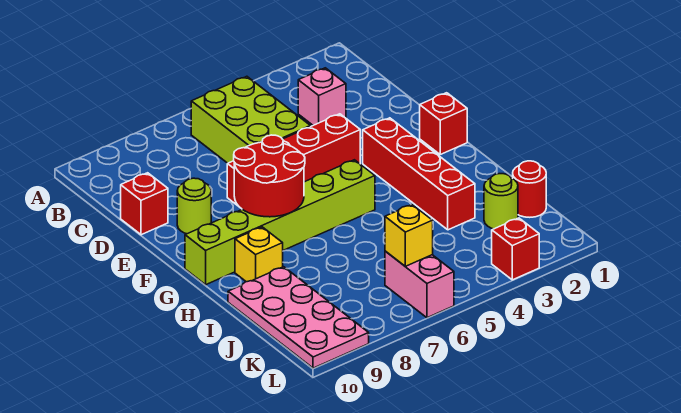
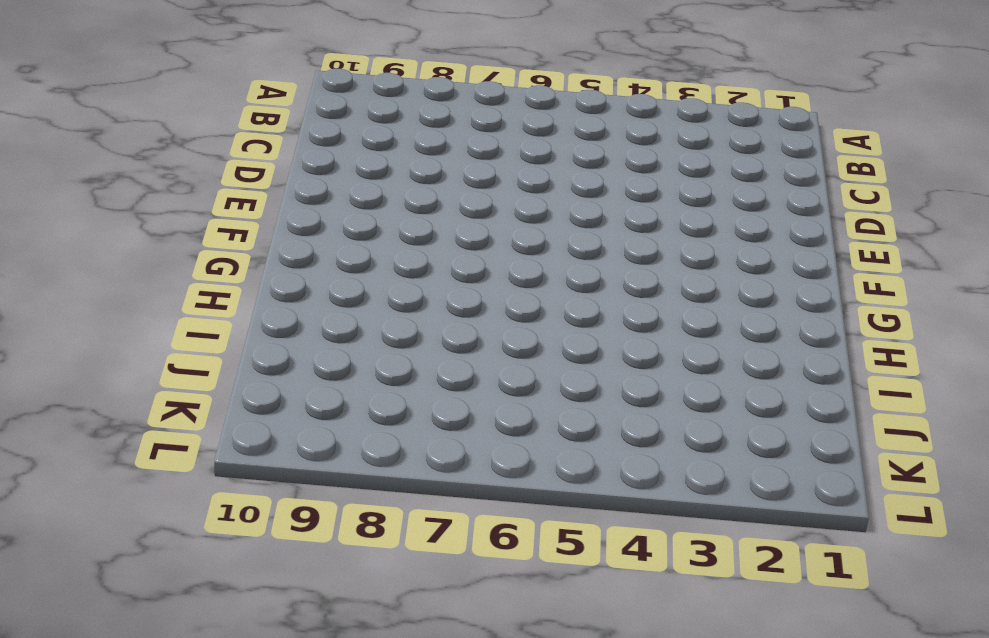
none -> lime 2x3 brick [191,76,310,163]
none -> pink 1x1 brick [298,68,346,125]
none -> red 1x1 brick [121,173,168,235]

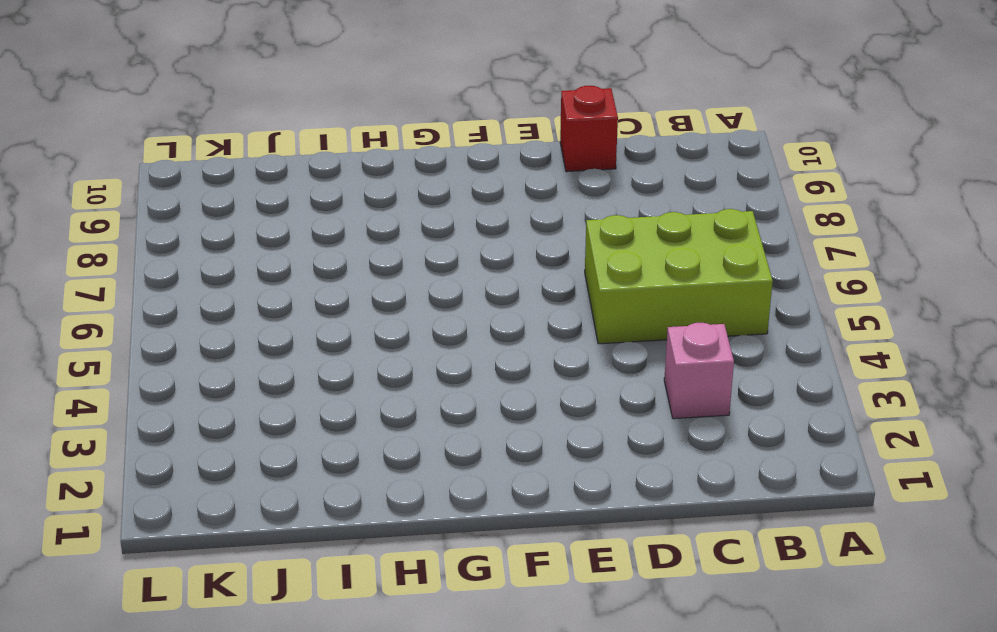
none -> red 1x4 brick [227,114,360,206]
none -> lime 1x1 round brick [177,178,211,234]
none -> red 1x1 brick [420,93,467,154]

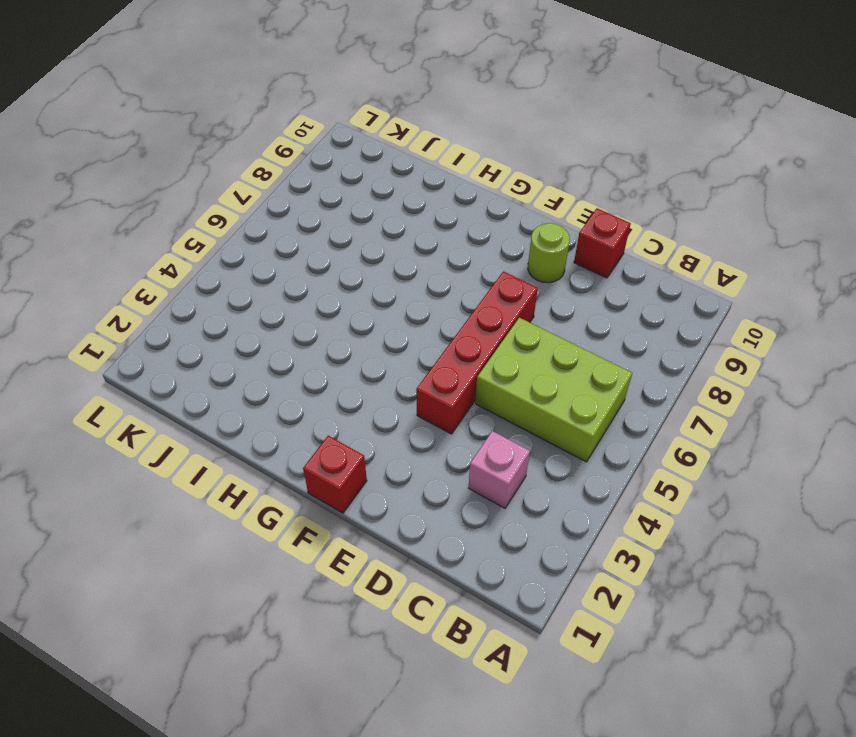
none -> red 1x4 brick [363,118,475,230]
none -> lime 1x6 brick [185,160,375,285]
none -> yellow 1x1 brick [235,227,283,282]

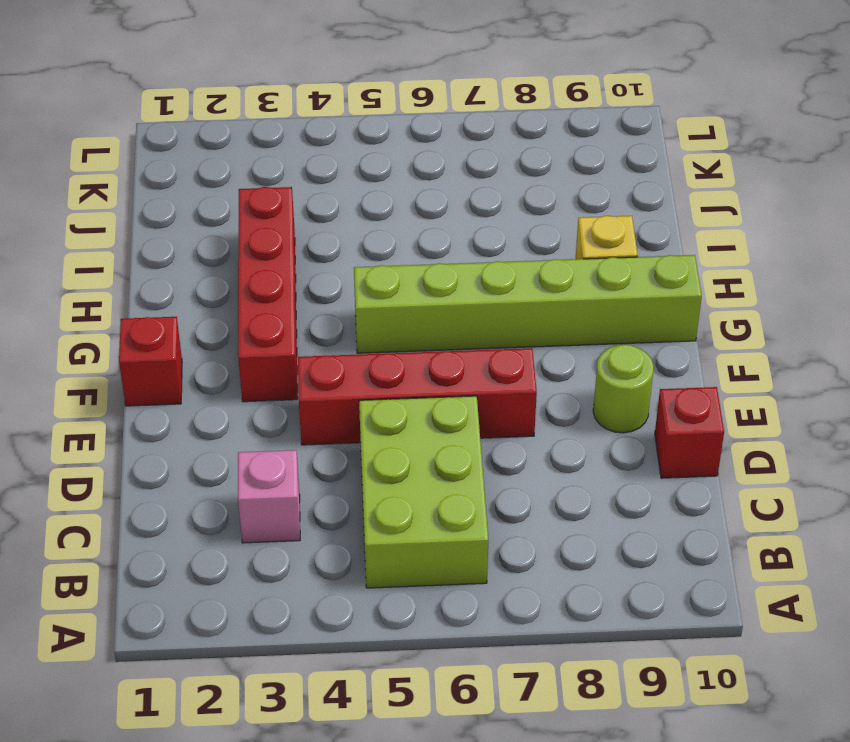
none -> pink 2x4 plate [228,267,369,368]
none -> red 1x1 round brick [513,161,546,217]
none -> lime 1x1 round brick [484,174,518,229]

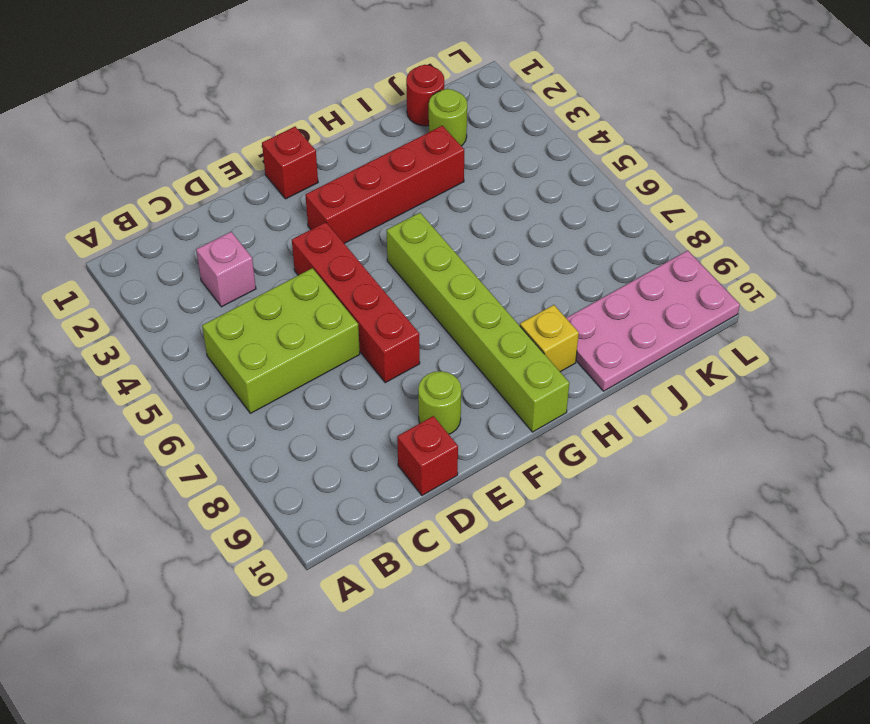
none -> pink 1x2 brick [385,251,454,318]
none -> red 1x1 brick [492,218,539,280]
none -> red 2x2 round brick [234,135,305,217]

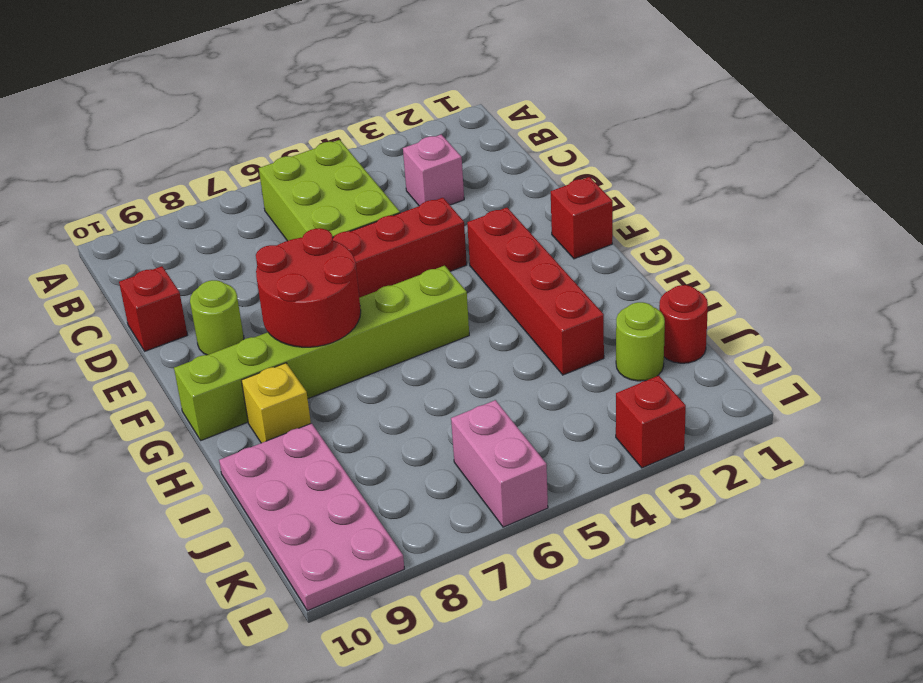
none -> yellow 1x1 brick [385,205,433,266]

